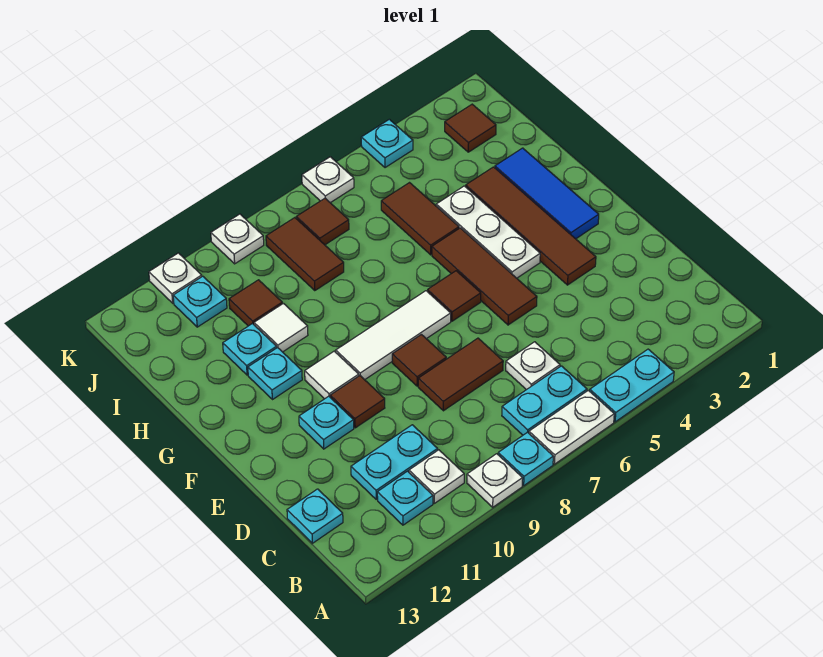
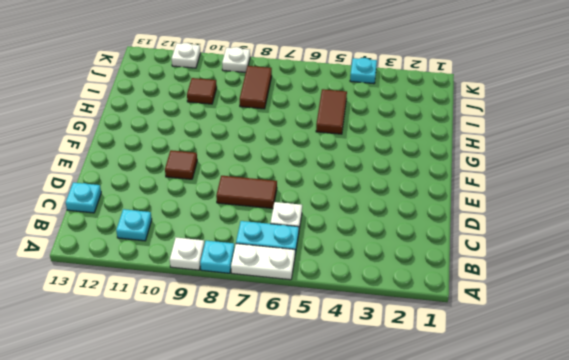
none -> cyan 1x2 plate [590,349,674,422]
none -> white 1x1 plate [409,450,464,503]
none -> cyan 1x2 plate [351,425,438,499]
none -> brown 1x4 tile [466,167,596,285]

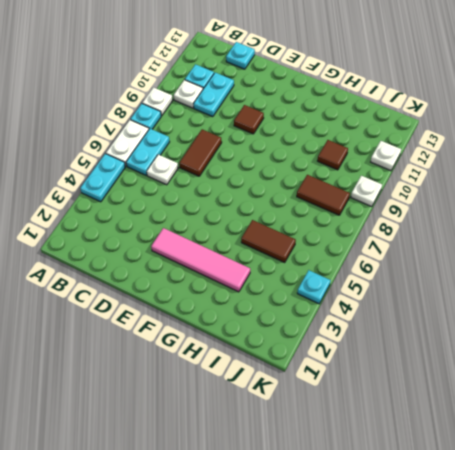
pink 1x4 tile [151,228,250,292] -> brown 1x4 tile [466,167,596,285]
none -> brown 1x3 tile [432,228,537,325]
none -> brown 1x1 tile [392,335,446,386]
none -> cyan 1x1 plate [299,396,354,449]
none -> blue 1x3 tile [495,148,599,239]

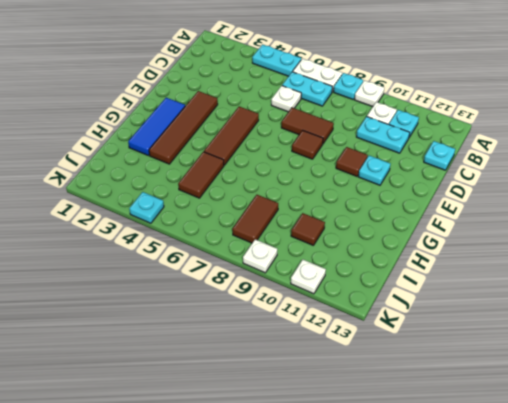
none -> white 1x3 plate [436,186,540,278]
none -> brown 1x1 tile [427,271,481,321]
none -> white 1x3 tile [336,291,451,380]
none -> white 1x1 tile [305,351,359,399]

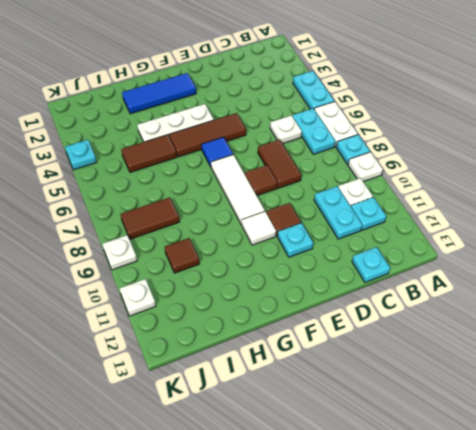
blue 1x1 tile [201,137,233,167] -> brown 1x1 tile [427,271,481,321]
none -> brown 1x4 tile [466,167,596,285]
none -> cyan 1x1 plate [248,348,302,400]
none -> white 1x1 tile [254,303,308,352]
none -> cyan 1x1 plate [223,324,277,375]

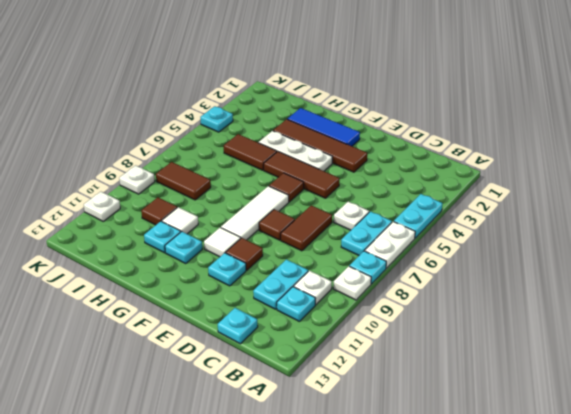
none -> brown 1x1 tile [445,104,496,152]
none -> brown 1x1 tile [296,198,349,245]
none -> cyan 1x1 plate [173,276,227,327]
none -> white 1x1 plate [302,157,354,203]

